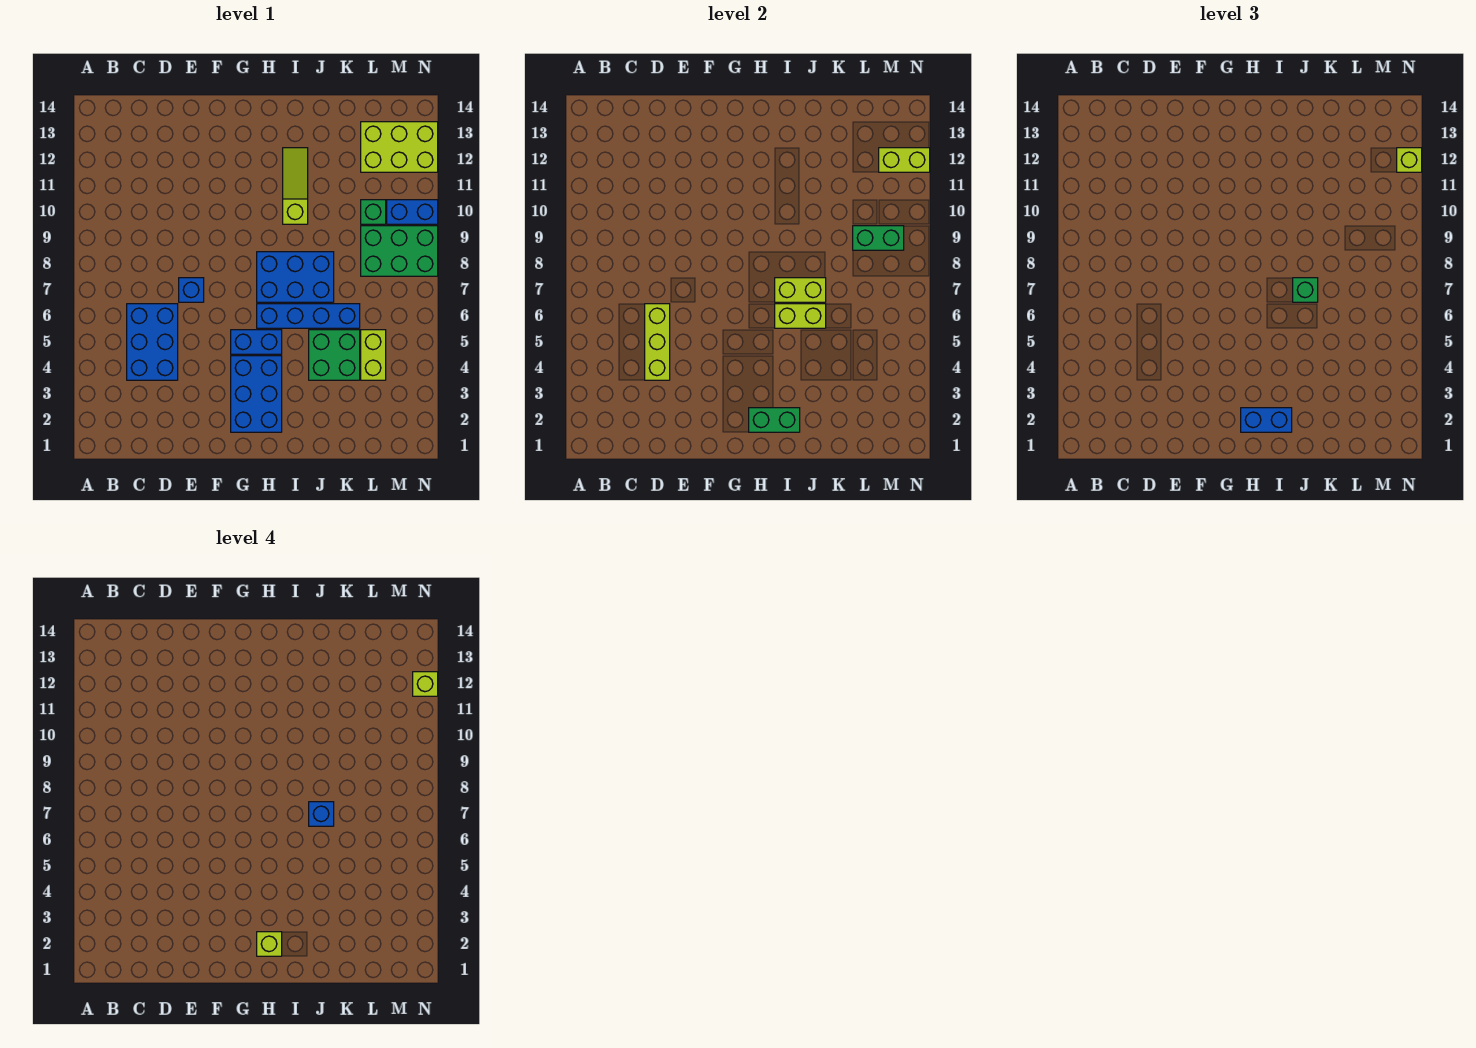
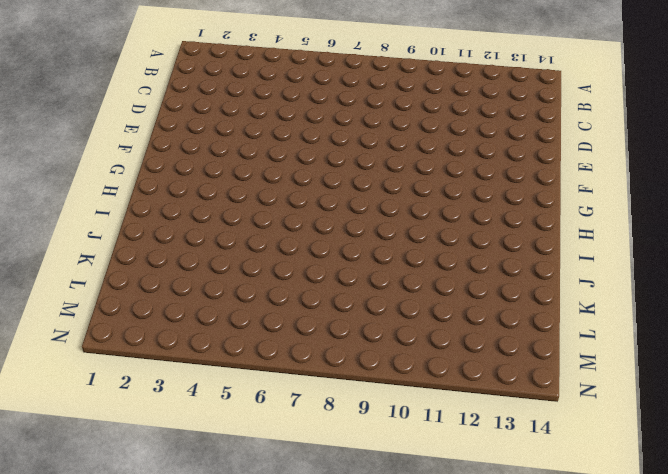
none -> blue 2x3 brick [127,304,178,380]
none -> blue 1x1 brick [179,278,204,302]
none -> blue 2x3 brick [231,356,282,432]

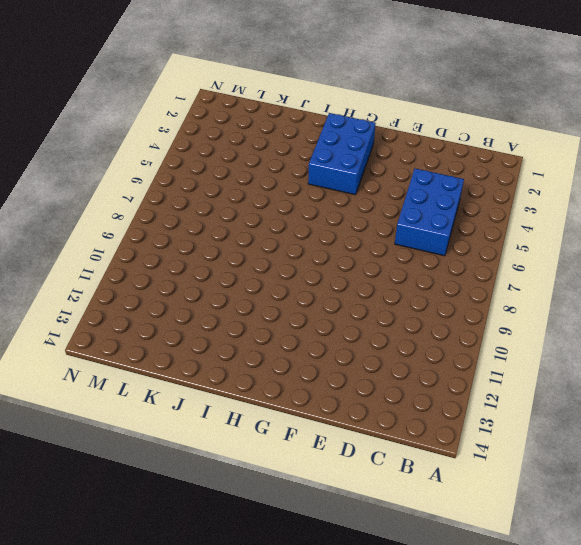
none -> blue 1x1 brick [179,278,204,302]
none -> blue 1x2 brick [231,330,282,354]
none -> blue 1x4 brick [257,304,360,328]

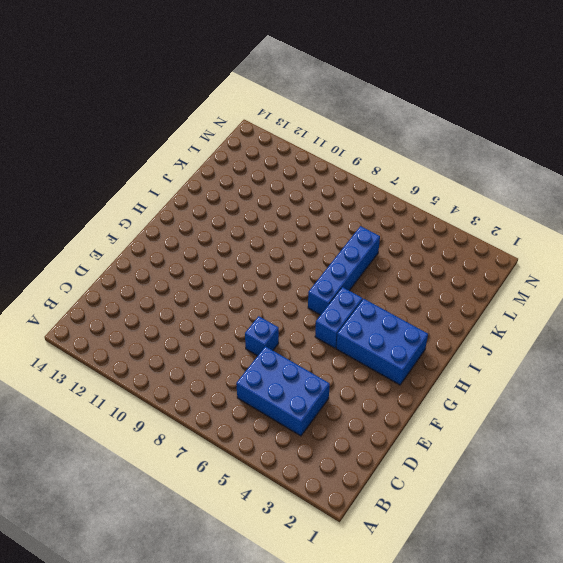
none -> blue 2x3 brick [257,252,334,302]
none -> lime 1x3 slope [283,148,308,224]
none -> green 2x2 brick [309,330,360,380]

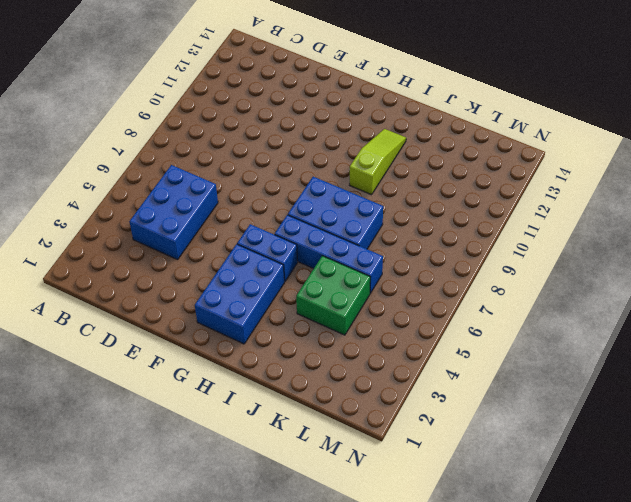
none -> blue 1x1 brick [179,278,204,302]
none -> lime 1x2 brick [361,330,386,380]
none -> green 2x3 brick [361,226,438,276]

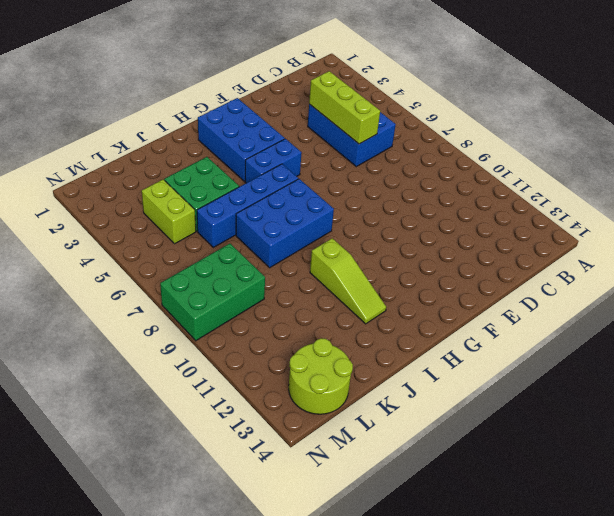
lime 2x2 round brick [289,338,353,414] -> lime 2x3 brick [361,122,438,172]
none -> blue 1x1 brick [179,278,204,302]
none -> green 1x1 brick [361,200,386,224]
none -> blue 1x2 brick [387,200,438,224]

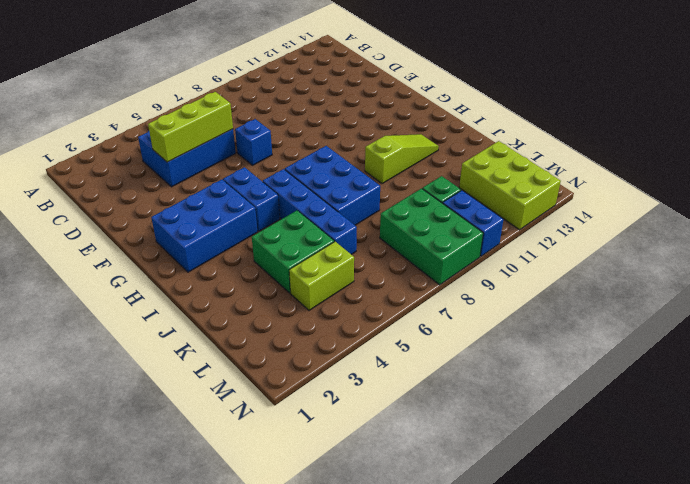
none -> green 1x2 brick [749,408,800,432]
none -> lime 1x2 brick [775,304,826,328]
none -> lime 1x2 brick [775,278,826,302]

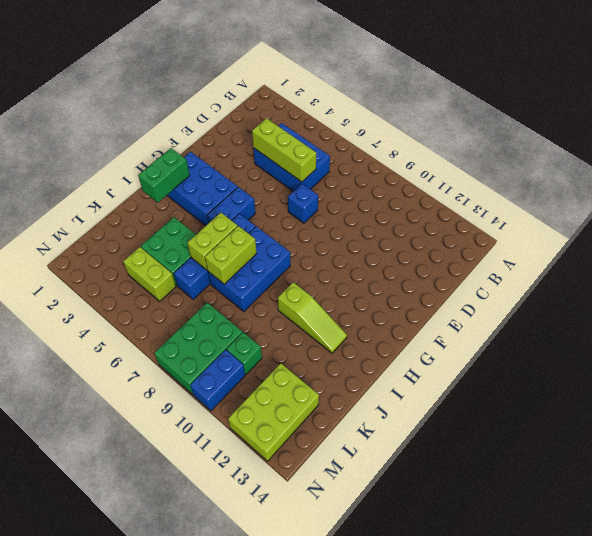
none -> green 1x2 brick [853,226,904,250]
none -> lime 1x2 brick [879,148,930,172]
none -> blue 1x2 brick [1241,408,1292,432]

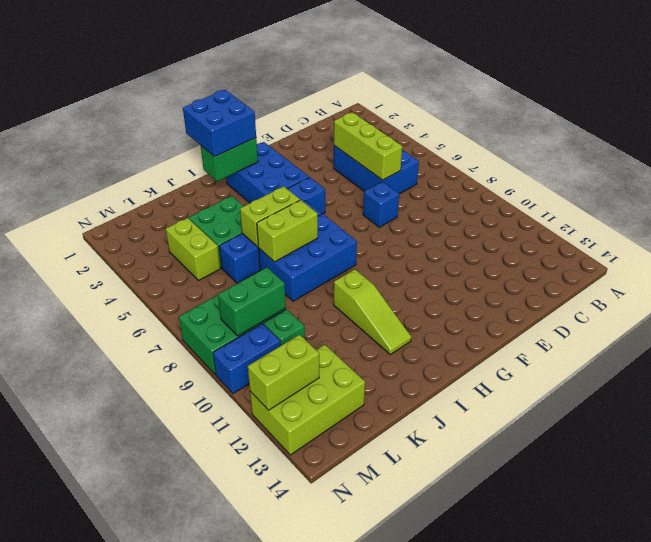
blue 2x2 brick [183,90,256,157] -> blue 1x2 brick [1241,408,1292,432]
none -> green 1x1 brick [1293,278,1318,302]
none -> lime 1x1 brick [1397,148,1422,172]
none -> lime 1x1 brick [257,932,282,956]

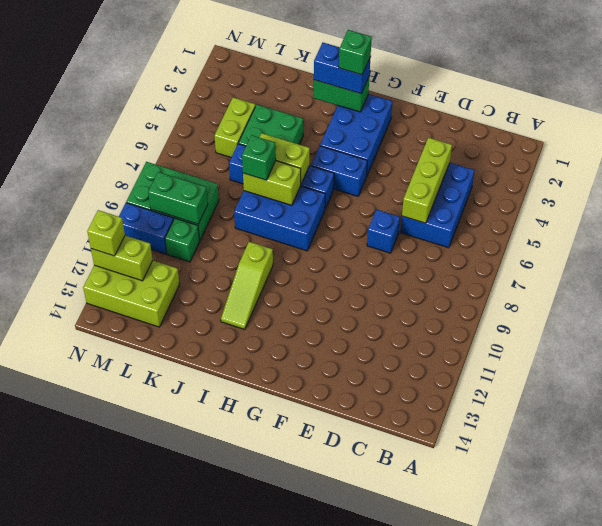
green 1x1 brick [339,30,372,75] -> lime 1x1 brick [257,932,282,956]
none -> blue 1x1 brick [309,802,334,826]
none -> lime 1x1 brick [413,672,438,696]

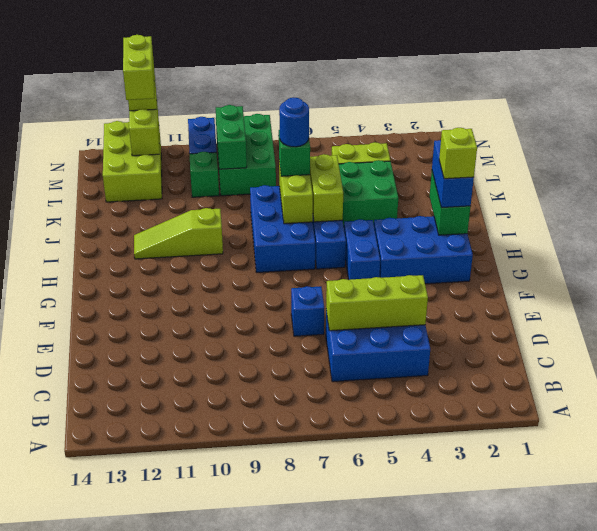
blue 1x1 round brick [279,97,309,147] -> blue 1x1 brick [309,802,334,826]
lime 1x2 brick [123,35,154,100] -> lime 1x1 brick [413,672,438,696]

